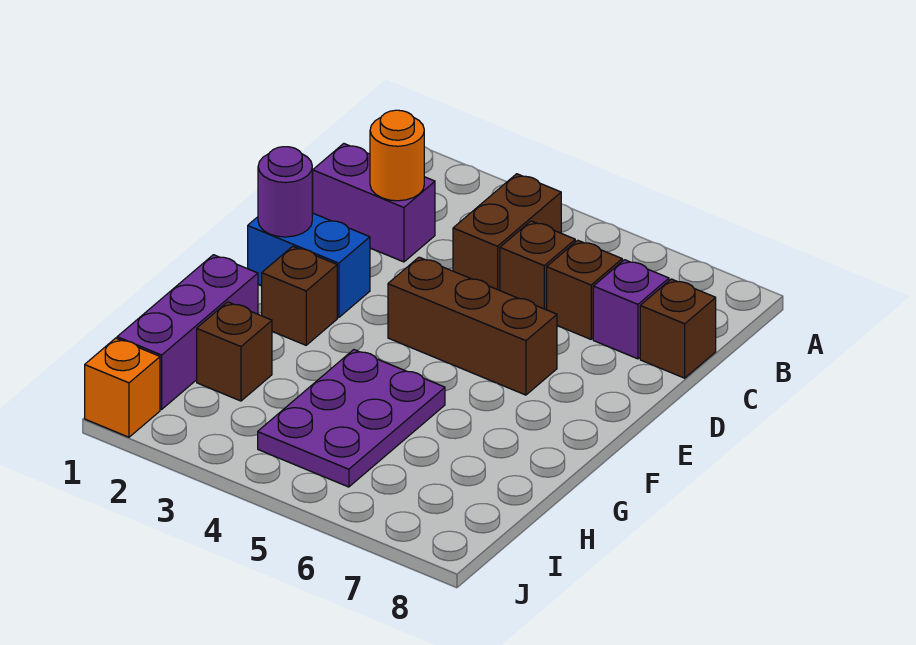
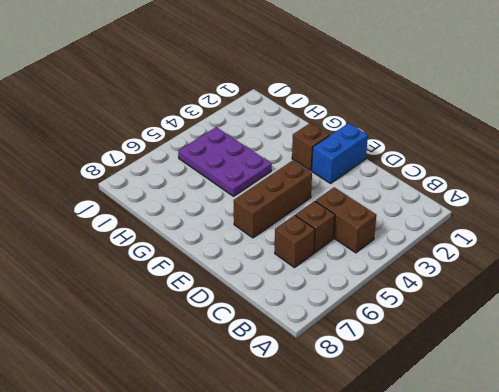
none -> purple 1x2 brick [313,144,435,262]
none -> purple 1x1 brick [593,260,669,359]
none -> brown 1x1 brick [640,279,716,378]

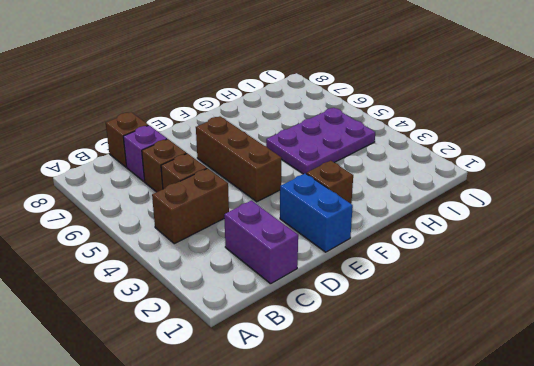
none -> purple 1x3 brick [117,255,258,409]
none -> brown 1x1 brick [197,302,272,401]
none -> orange 1x1 brick [85,338,160,437]

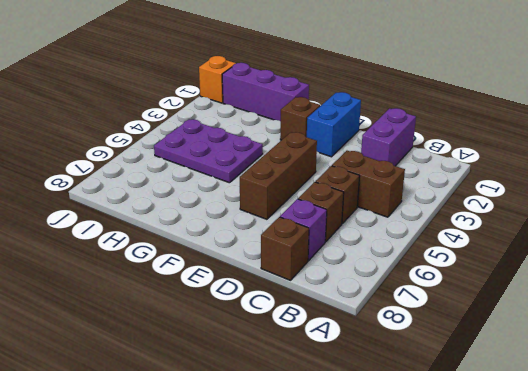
none -> brown 1x1 brick [197,302,272,401]
none -> orange 1x1 round brick [370,110,424,201]
none -> purple 1x1 round brick [258,147,312,237]

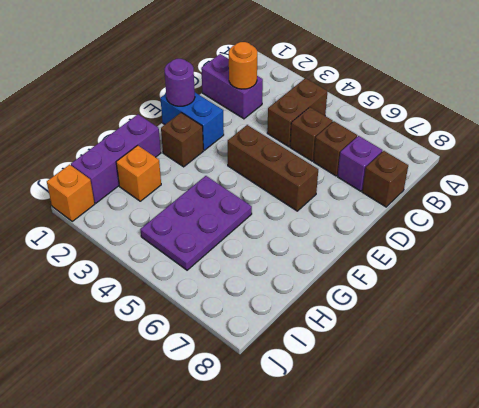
orange 1x1 brick [116,145,161,201] -> brown 1x1 brick [197,302,272,401]

